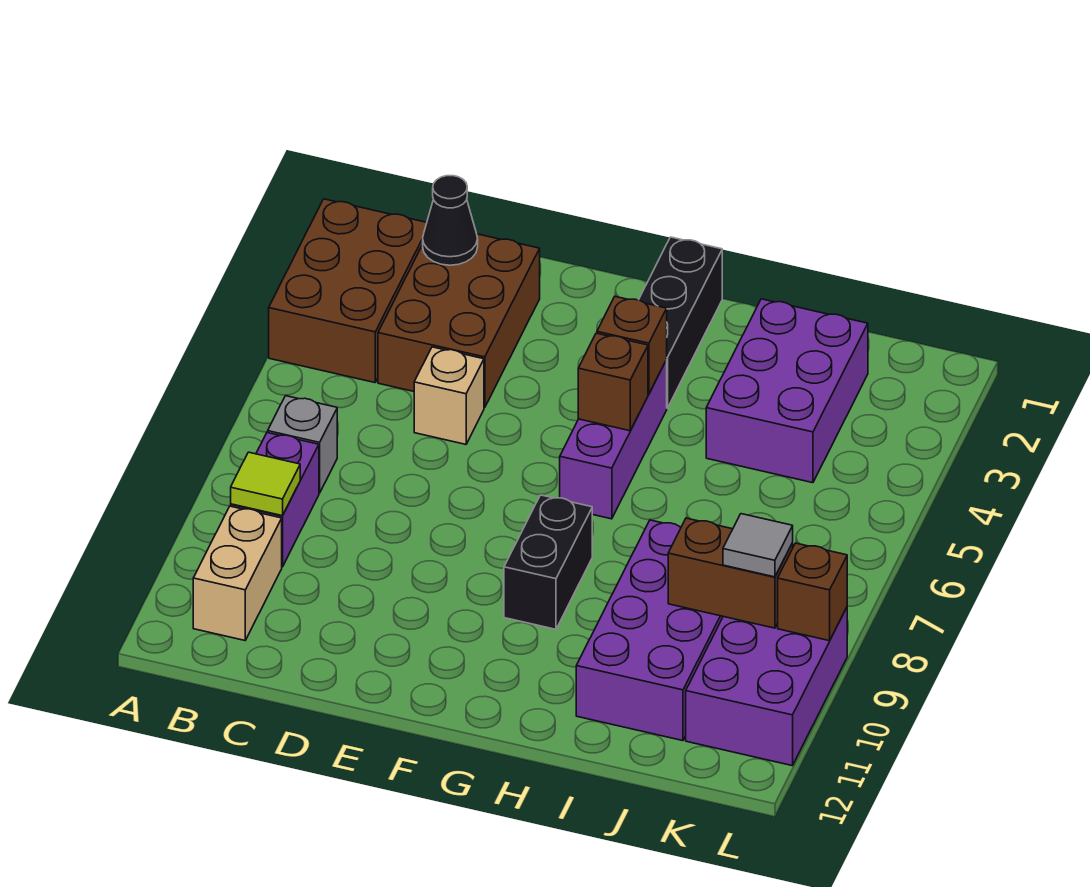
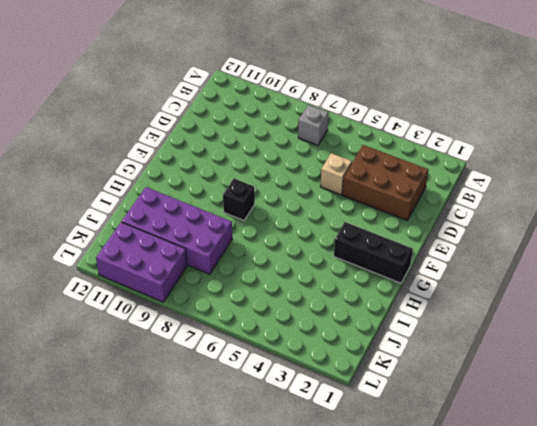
black 1x1 brick [223,179,255,220] -> black 1x2 brick [504,495,592,629]
none -> brown 2x3 brick [269,199,427,383]
none -> purple 1x2 brick [231,433,319,567]
none -> tan 1x2 brick [193,506,282,640]

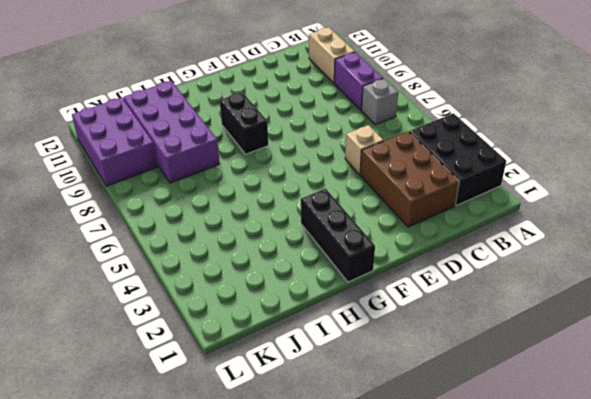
black 2x3 brick [409,113,506,206] -> brown 2x3 brick [269,199,427,383]
none -> purple 1x3 brick [560,360,667,519]
none -> purple 2x3 brick [706,299,868,483]
none -> lime 1x1 tile [231,452,300,516]

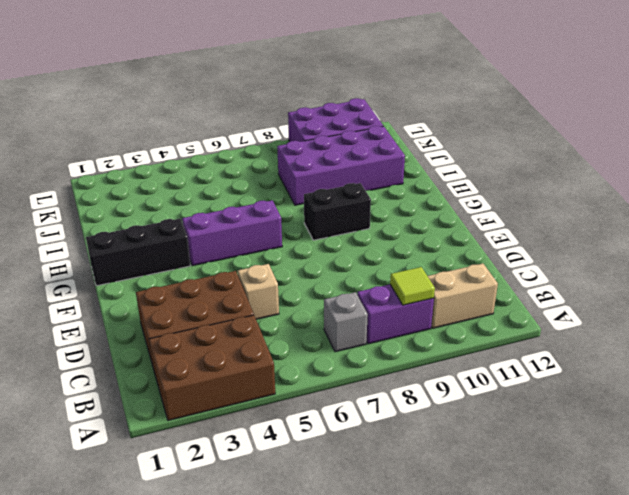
none -> purple 2x3 brick [706,299,868,483]
none -> black 1x1 cone [423,176,478,265]
none -> brown 1x1 brick [597,297,667,394]

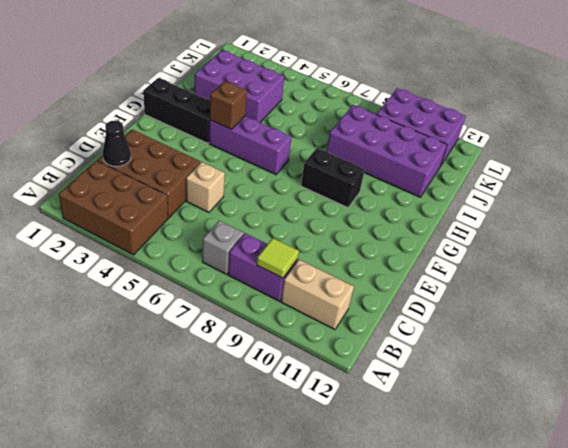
none -> brown 1x1 brick [578,333,648,431]
none -> brown 1x2 brick [668,518,793,628]
none -> brown 1x1 brick [778,543,847,641]

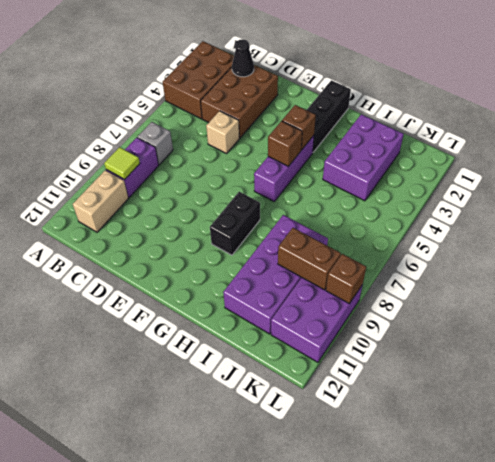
none -> grey 1x1 tile [723,514,793,577]

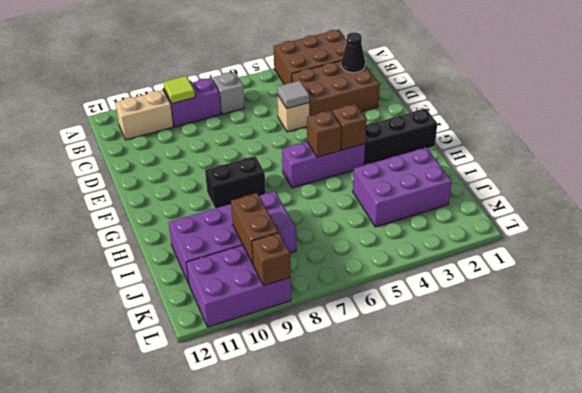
grey 1x1 tile [277,81,309,108] -> grey 1x1 tile moved to [723,514,793,577]

